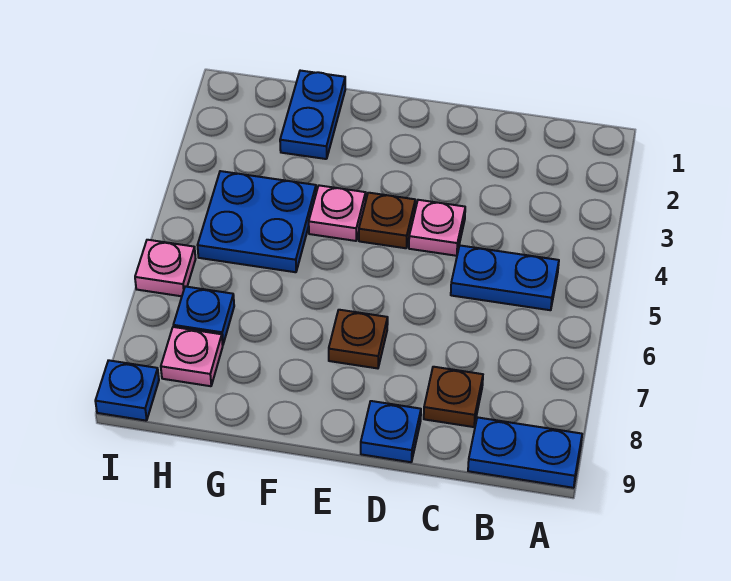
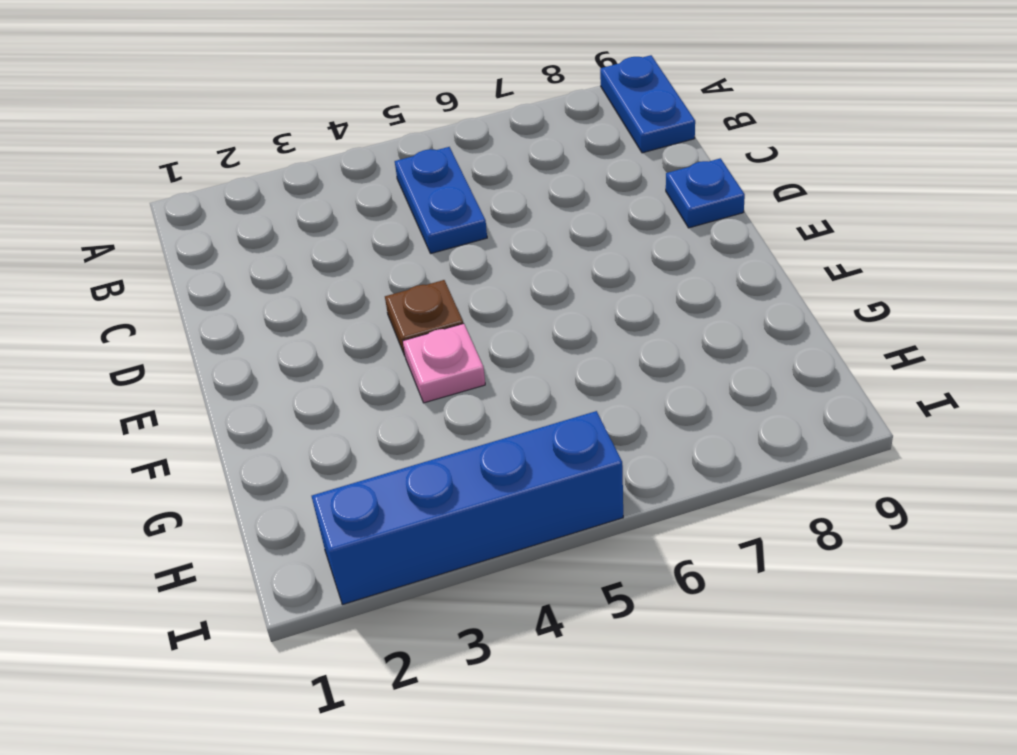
blue 1x4 brick [312,411,623,605] -> none
none -> brown 1x1 plate [424,367,483,427]
none -> pink 1x1 plate [409,200,465,256]
none -> brown 1x1 plate [329,310,388,368]

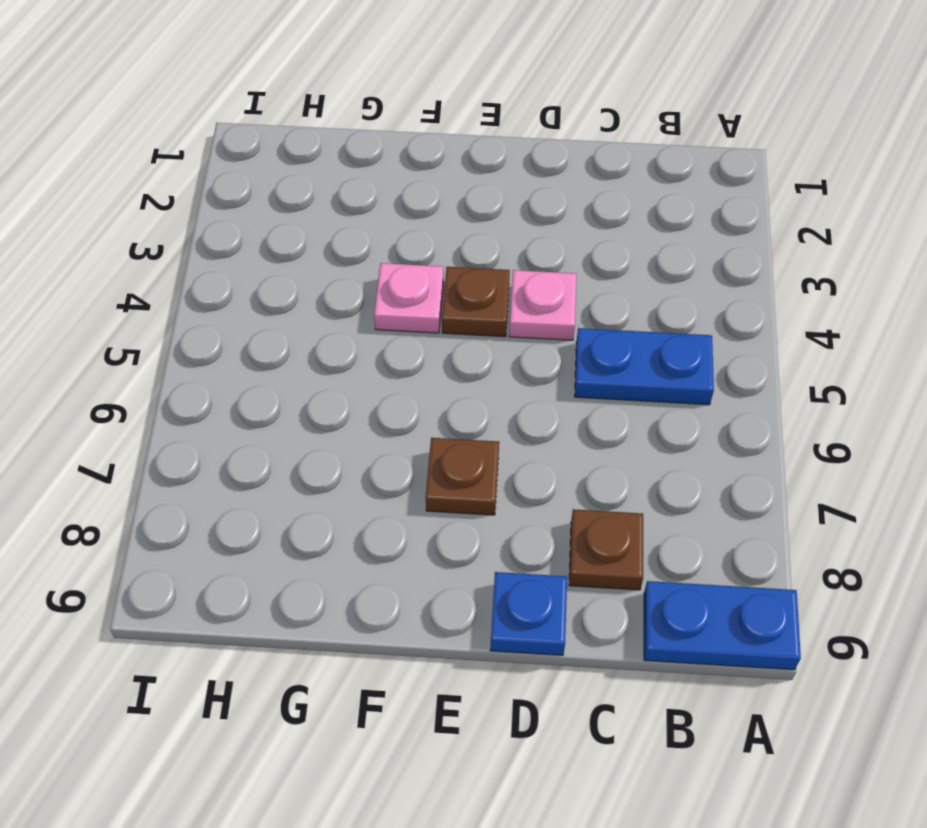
none -> blue 1x2 plate [280,71,345,159]
none -> blue 2x2 plate [198,171,316,272]
none -> blue 1x1 plate [173,286,234,345]

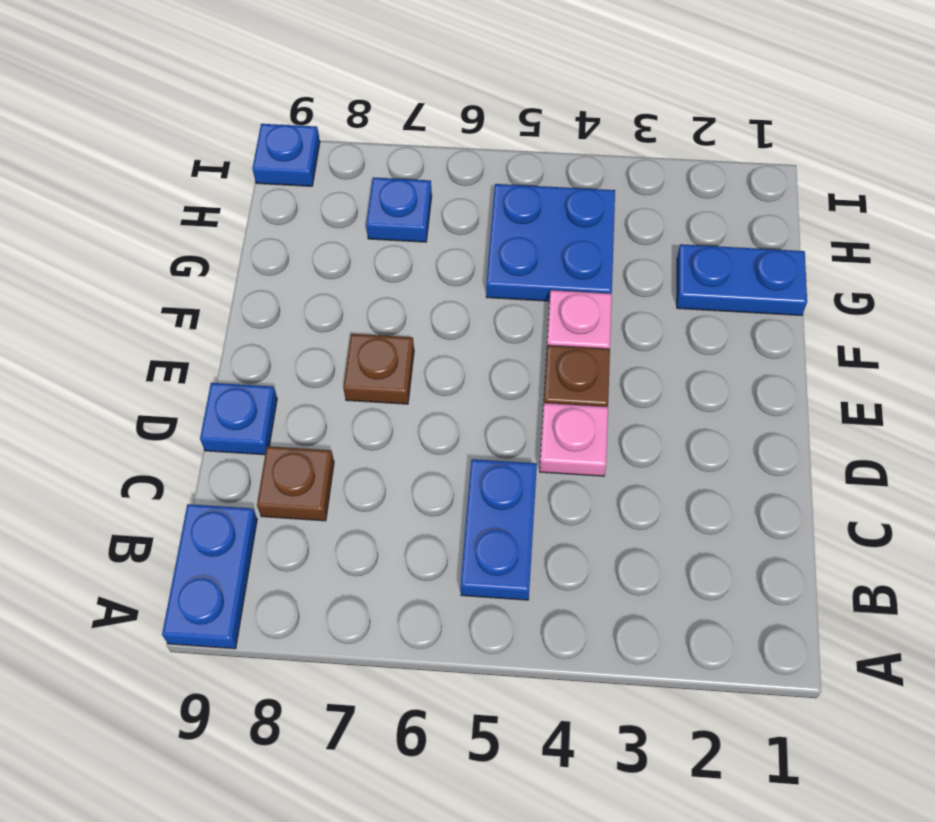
none -> pink 1x1 plate [161,327,223,386]
none -> pink 1x1 plate [135,240,195,296]

